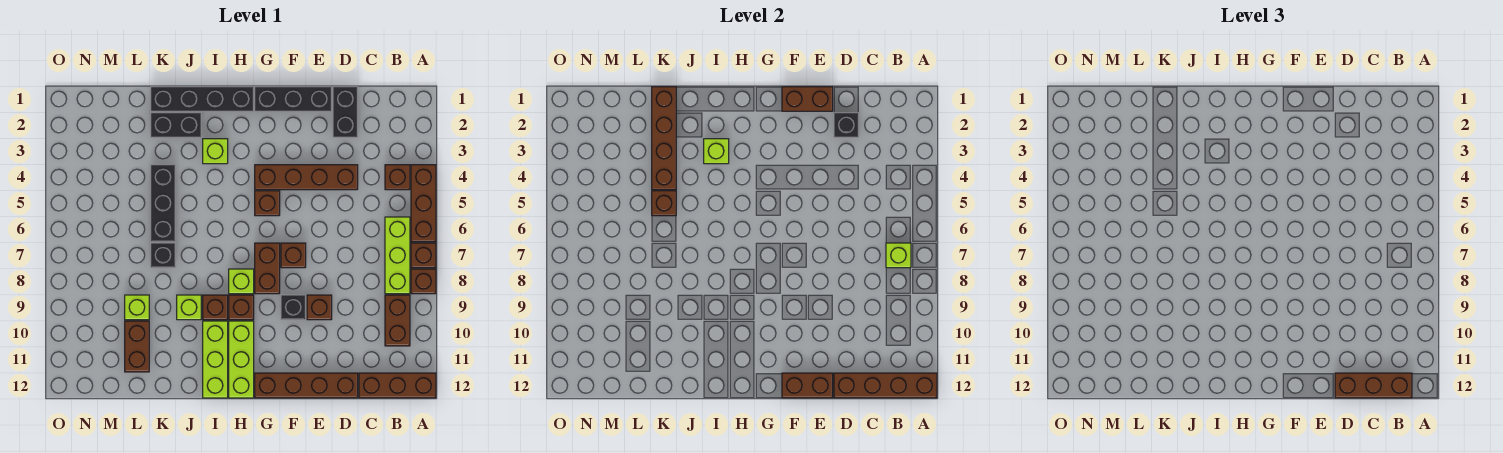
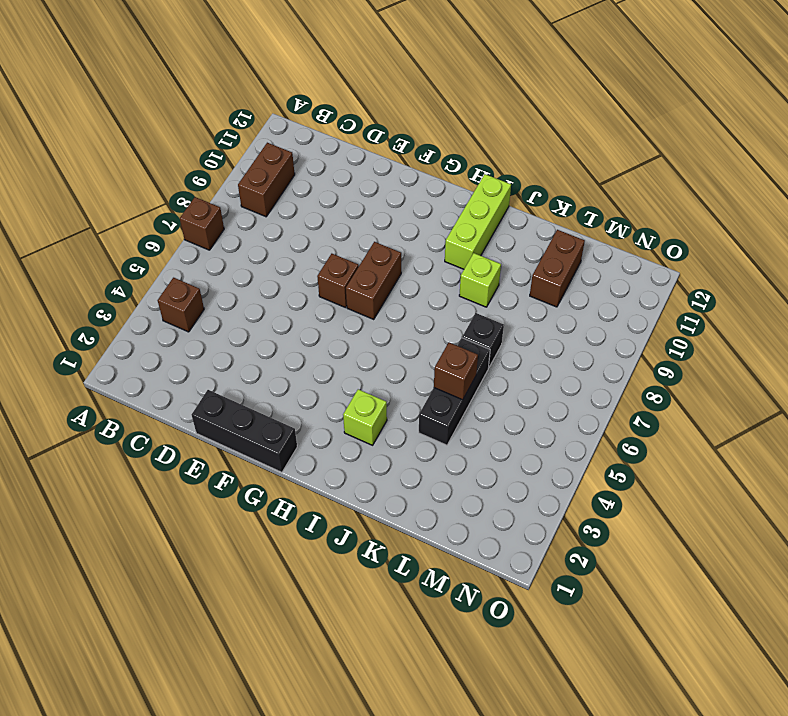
none -> brown 1x3 brick [411,165,436,242]
none -> brown 1x1 brick [411,269,436,294]
none -> brown 1x3 brick [359,373,436,398]
none -> lime 1x3 brick [385,217,410,294]

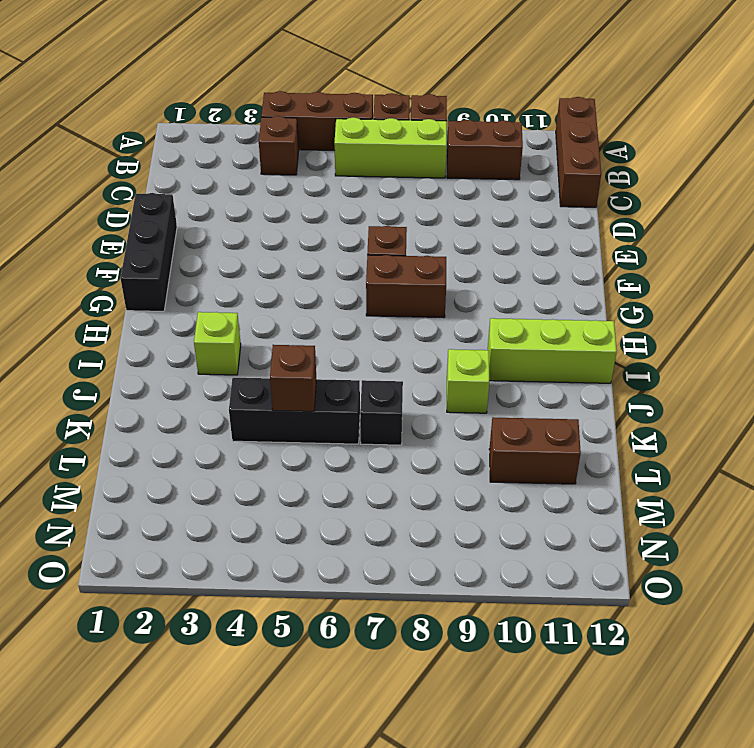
none -> black 1x2 brick [333,87,358,137]
none -> brown 1x4 brick [255,165,358,190]
none -> brown 1x4 brick [255,373,358,398]
none -> brown 1x1 brick [307,295,332,320]

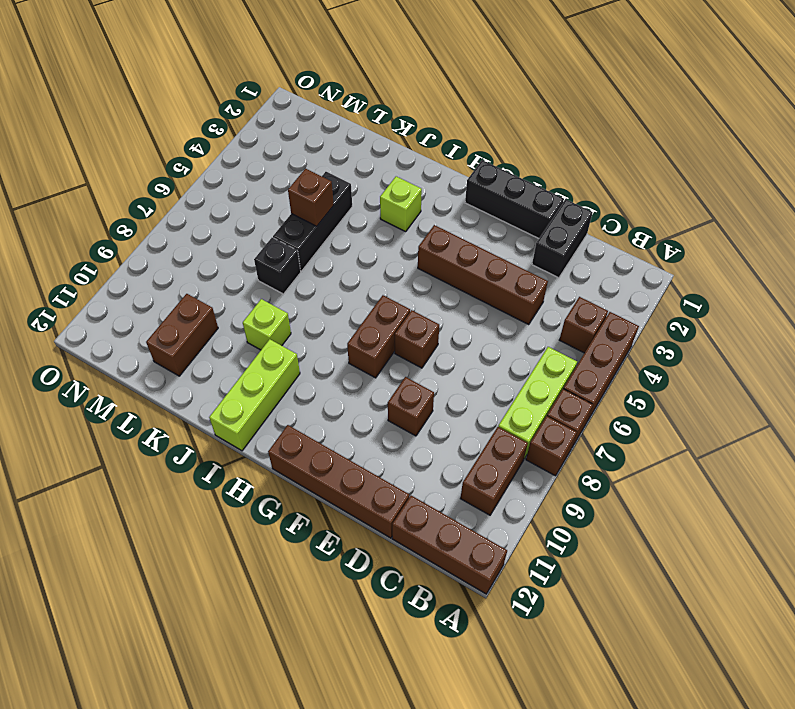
none -> black 1x1 brick [281,295,306,320]
none -> brown 1x1 brick [255,191,280,216]
none -> black 1x4 brick [151,87,254,111]
none -> lime 1x1 brick [229,269,254,294]

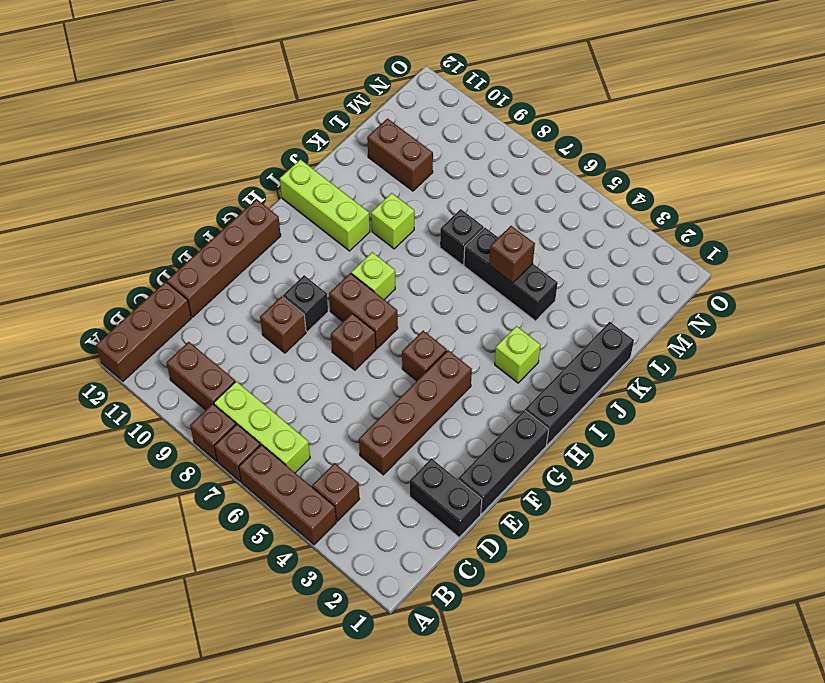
none -> brown 1x1 brick [229,295,254,320]
none -> lime 1x3 brick [229,321,254,398]
none -> brown 1x1 brick [203,295,228,320]
none -> black 1x2 brick [151,113,201,137]

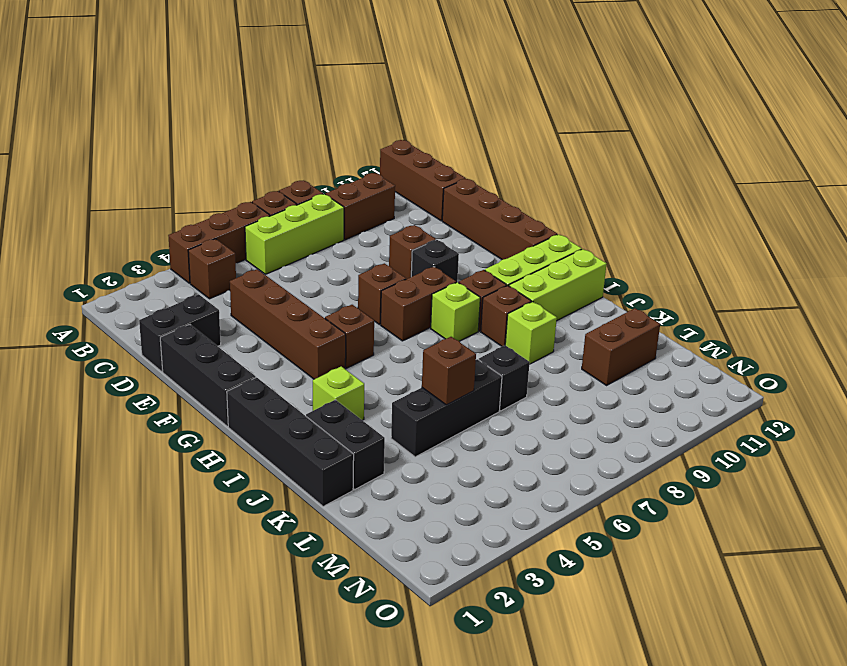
none -> lime 1x1 brick [125,295,149,320]
none -> brown 1x4 brick [834,373,937,398]
none -> lime 1x1 brick [886,243,911,268]
none -> black 1x1 brick [834,113,859,137]

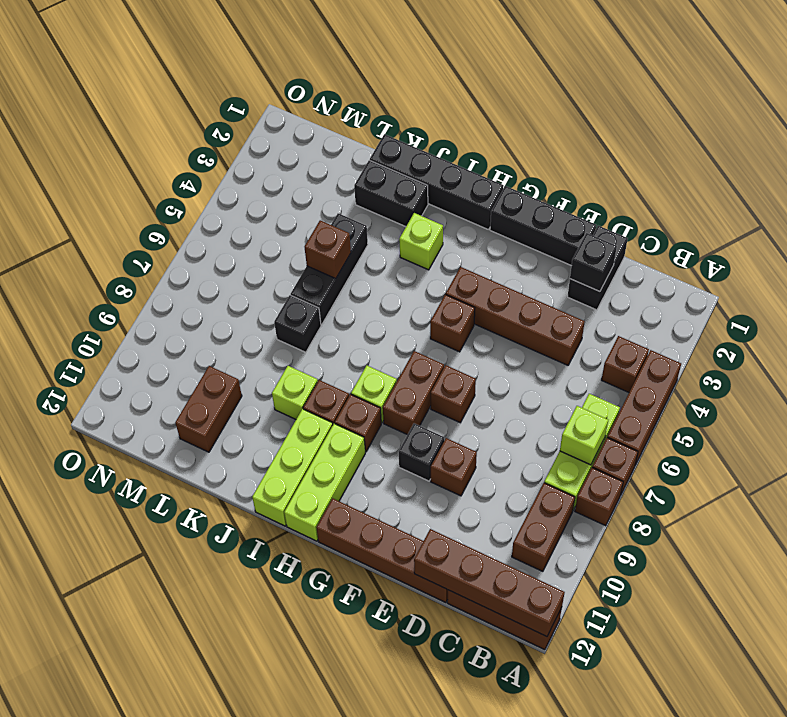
none -> lime 1x1 brick [125,295,149,320]
none -> brown 1x2 brick [782,87,833,111]
none -> brown 1x2 brick [782,373,833,398]
none -> lime 1x1 brick [704,139,729,164]

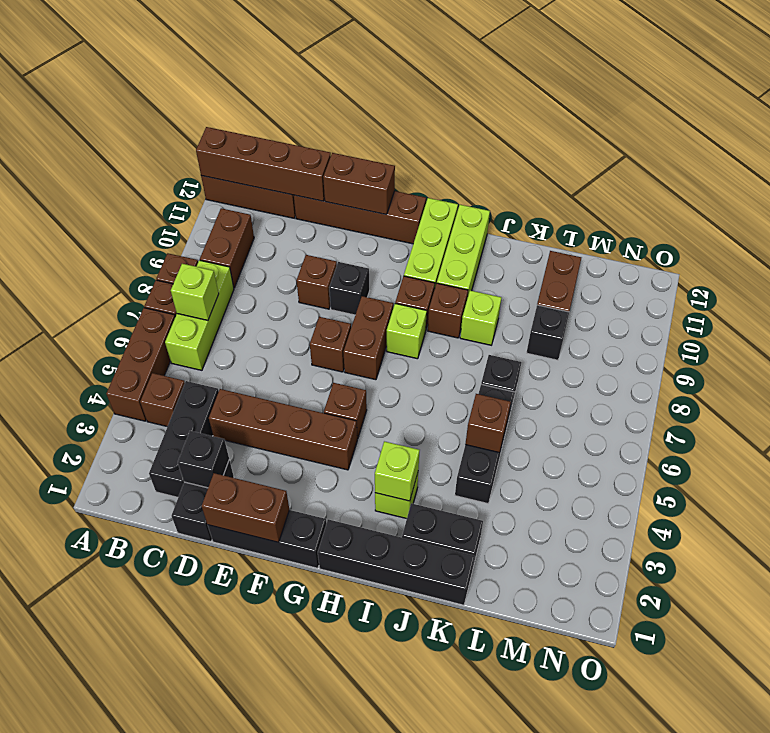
black 1x3 brick [149,381,219,497] -> none
black 1x1 brick [527,305,569,360] -> lime 1x1 brick [125,295,149,320]
none -> brown 1x4 brick [652,87,676,190]
none -> brown 1x3 brick [1335,373,1412,398]

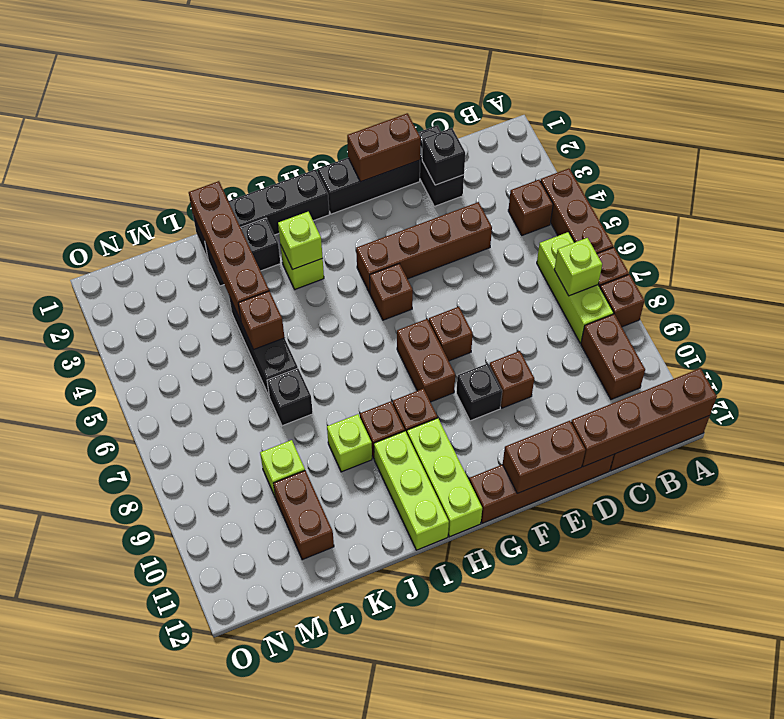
none -> lime 1x1 brick [229,269,254,294]
none -> brown 1x3 brick [1335,373,1412,398]

